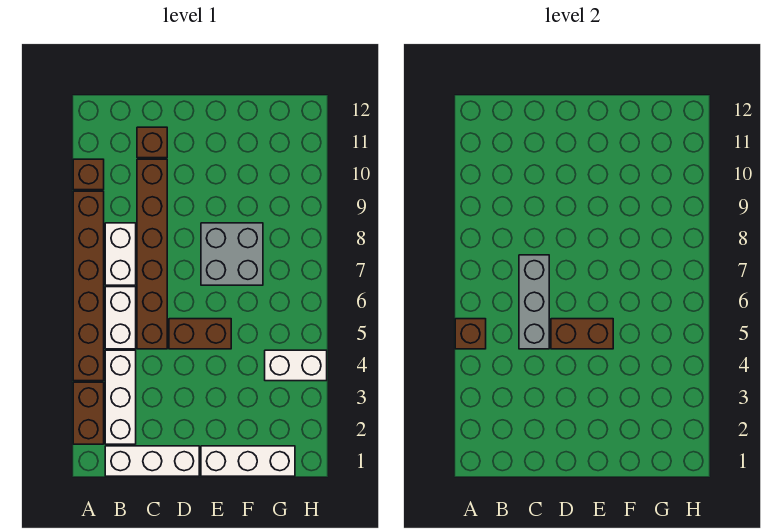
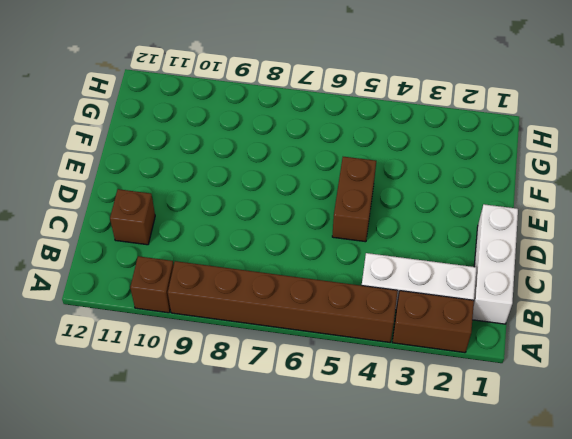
none -> white 1x2 brick [105,287,136,349]
none -> white 1x2 brick [105,223,136,285]
none -> brown 1x6 brick [137,159,167,349]

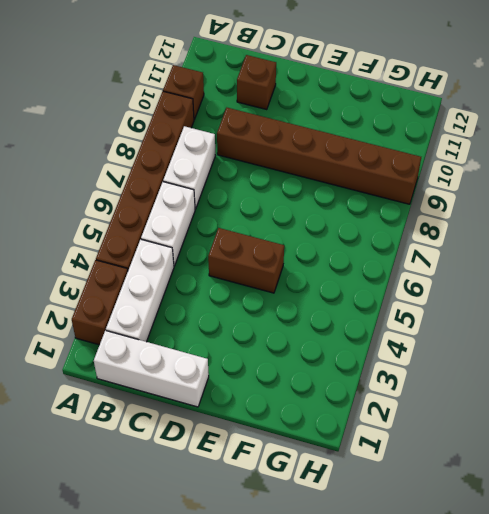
brown 1x6 brick [217,108,421,204] -> brown 1x6 brick turned to [137,159,167,349]
none -> white 1x3 brick [201,446,295,476]
none -> grey 2x2 brick [201,223,263,285]
none -> white 1x2 brick [265,350,327,381]

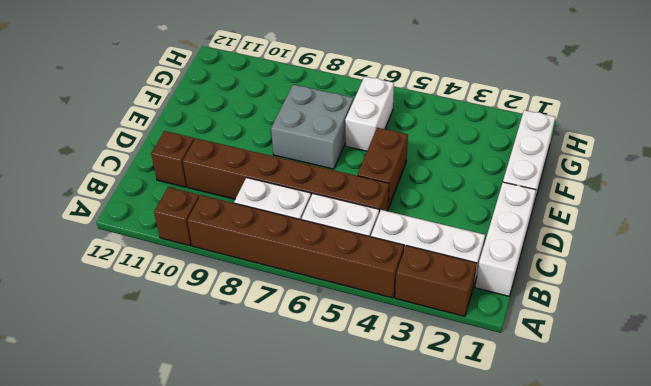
white 1x2 brick [345,77,394,151] -> white 1x2 brick moved to [265,350,327,381]
none -> brown 1x1 brick [455,319,486,349]
none -> grey 1x3 brick [519,255,549,349]
none -> brown 1x2 brick [551,319,613,349]

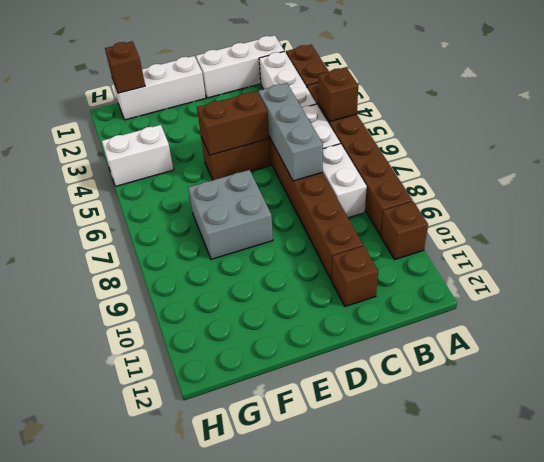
brown 1x1 brick [105,41,145,93] -> none

